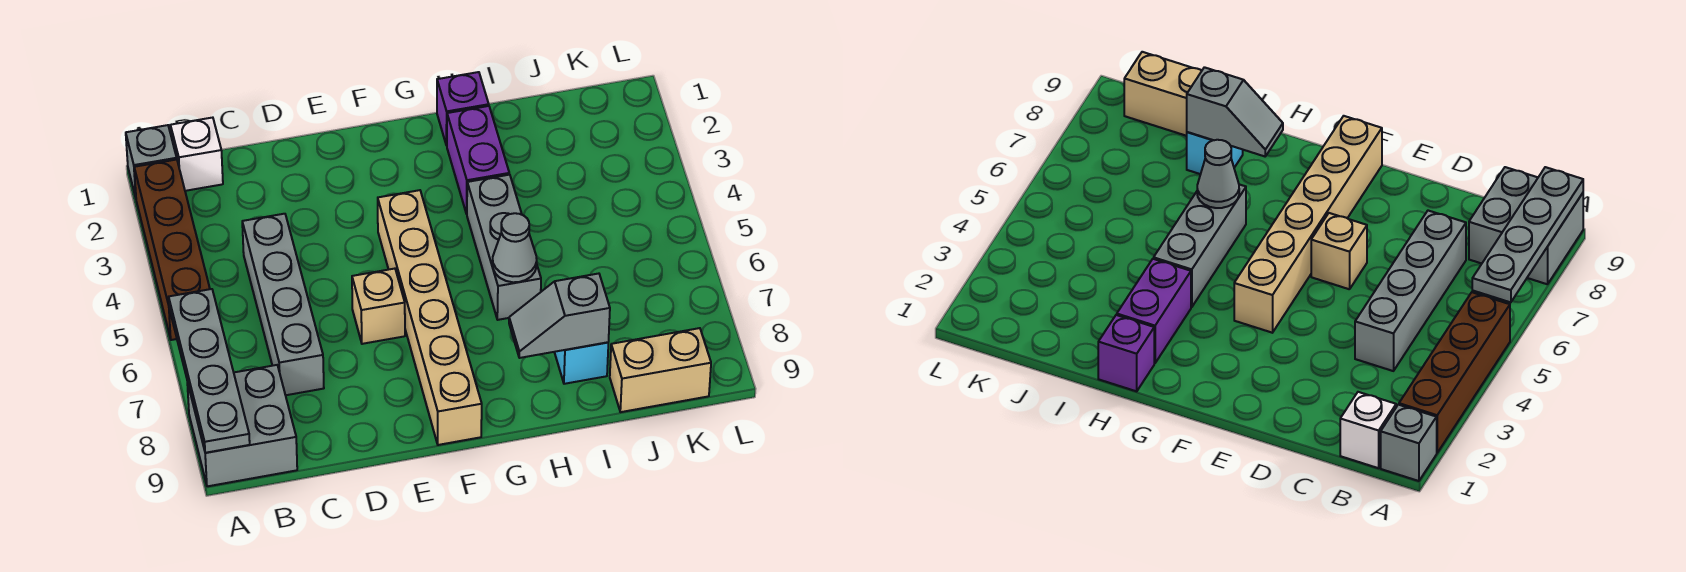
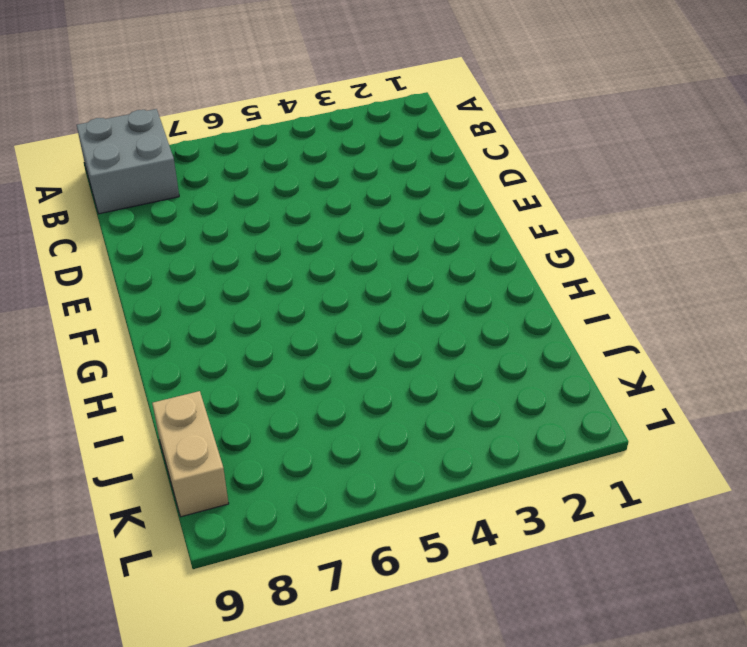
none -> grey 1x1 brick [126,125,177,197]
none -> brown 1x4 brick [134,160,210,340]
none -> white 1x1 brick [170,118,223,191]

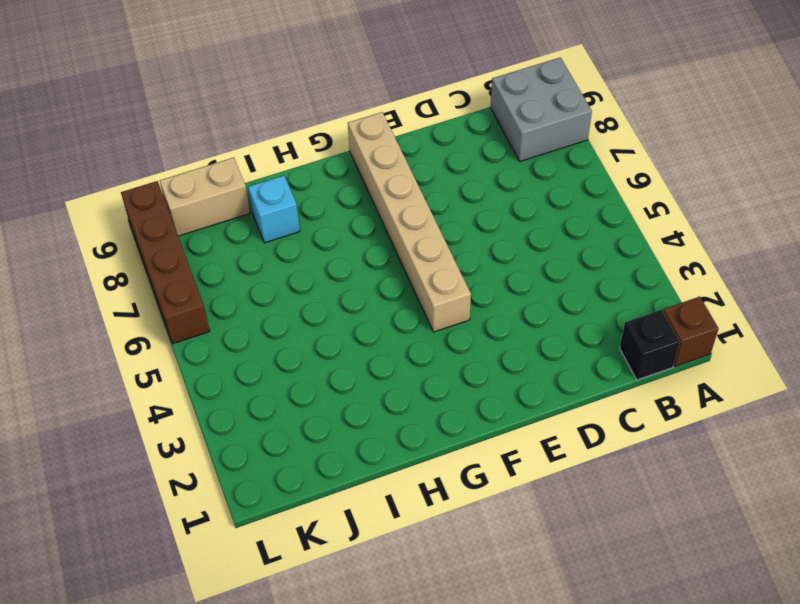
brown 1x1 brick [663,297,718,367] -> grey 1x1 brick [126,125,177,197]
black 1x1 brick [620,310,680,380] -> white 1x1 brick [170,118,223,191]
brown 1x4 brick [121,181,210,344] -> brown 1x4 brick moved to [134,160,210,340]
none -> grey 1x4 brick [242,214,324,395]
none -> tan 1x1 brick [352,269,405,344]
none -> purple 1x1 brick [437,72,489,145]

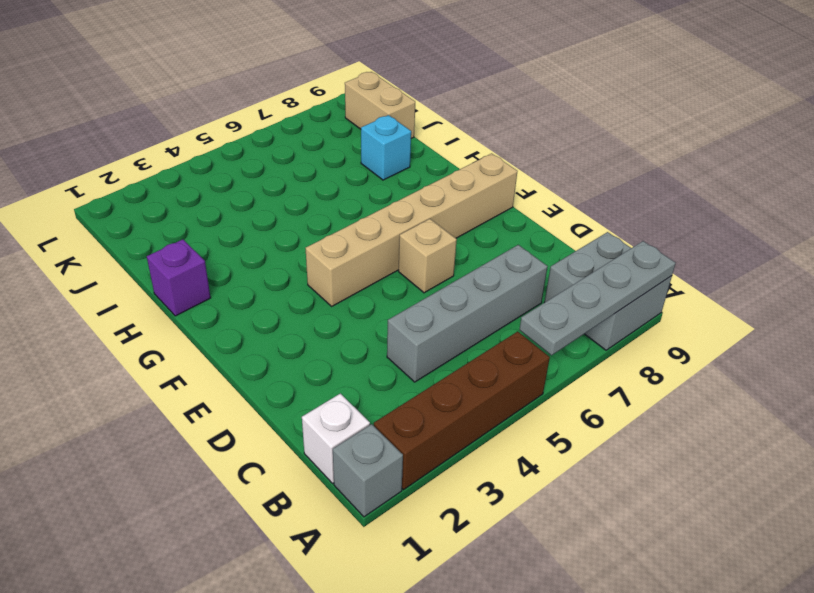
none -> purple 1x2 brick [447,106,509,214]
none -> grey 1x3 brick [467,175,541,320]
none -> grey 1x1 cone [492,213,537,282]

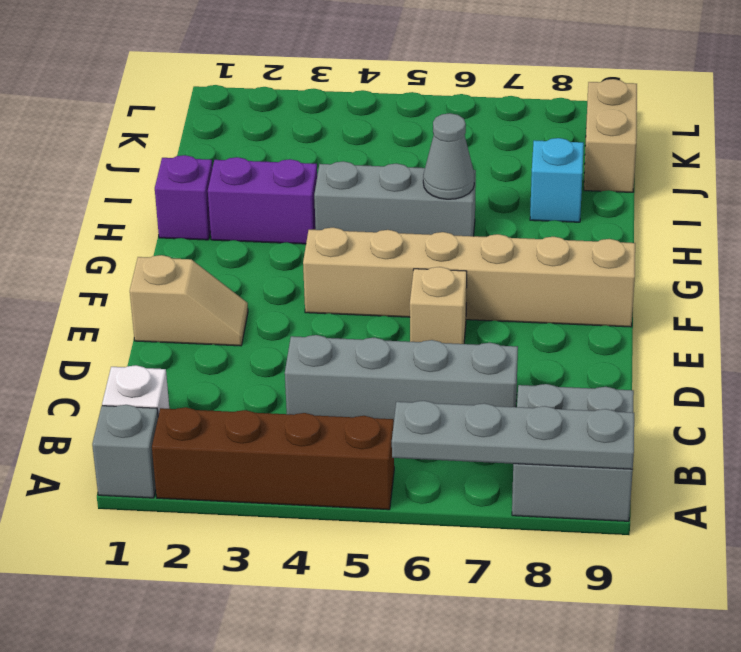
tan 1x2 slope [130,255,248,346] -> none
none -> grey 1x2 slope [509,274,610,358]

